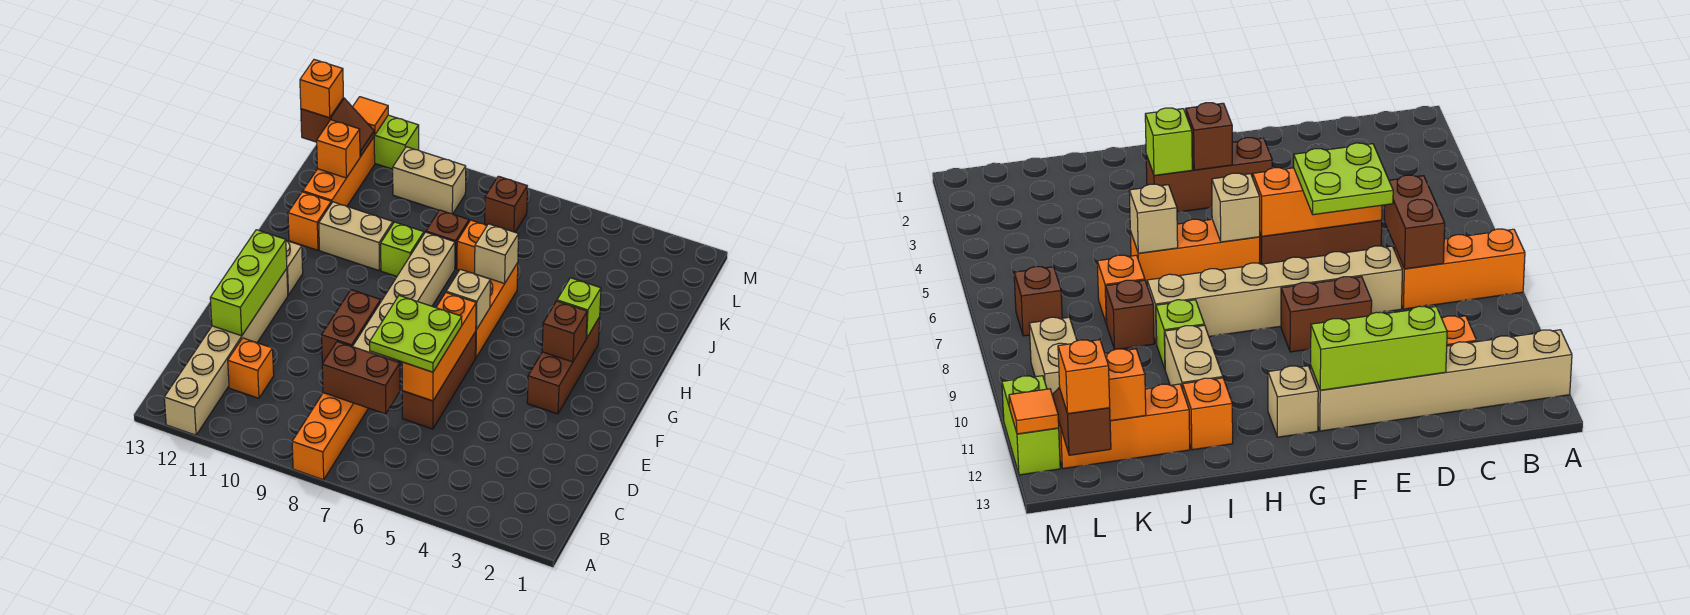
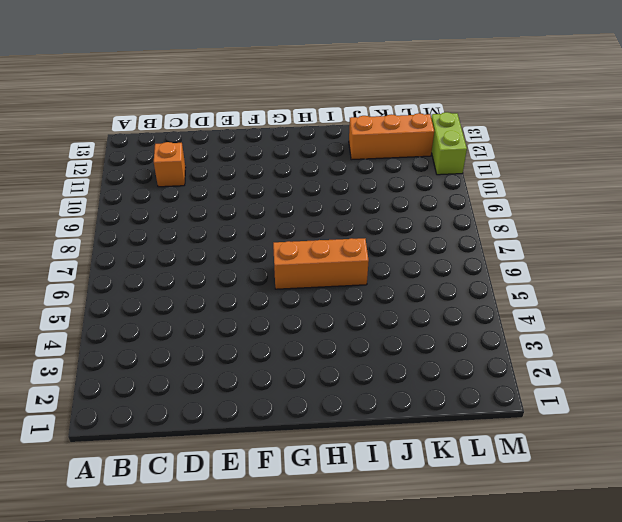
none -> orange 1x3 brick [292,393,368,480]
none -> tan 1x6 brick [164,269,288,435]
none -> brown 1x3 brick [402,332,476,429]
none -> tan 1x6 brick [353,232,455,362]

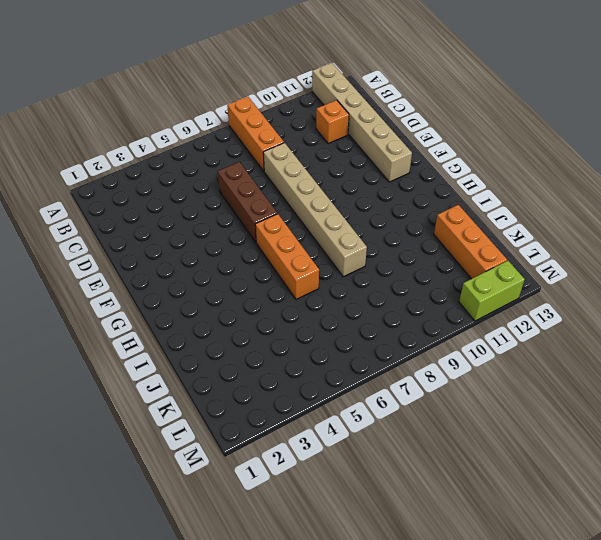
none -> brown 1x2 brick [322,290,381,363]
none -> brown 1x3 brick [527,317,600,414]
none -> tan 1x1 brick [286,241,303,295]
none -> lime 1x1 brick [381,222,424,276]

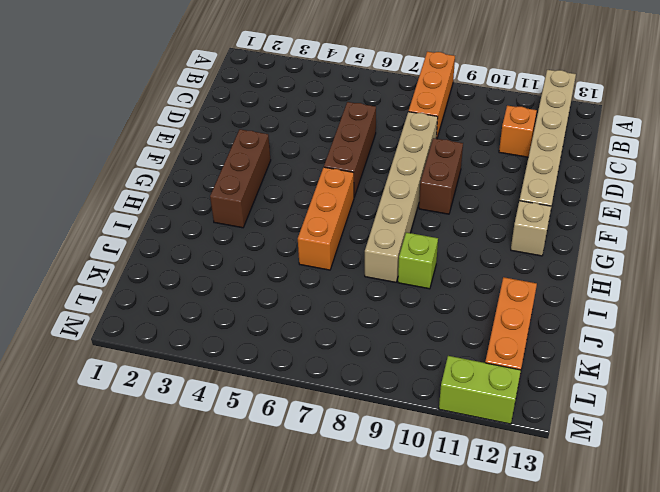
none -> tan 1x2 brick [319,202,393,270]
none -> orange 1x1 brick [288,192,331,250]
none -> orange 1x1 brick [457,220,487,274]
none -> brown 1x1 brick [426,210,469,268]

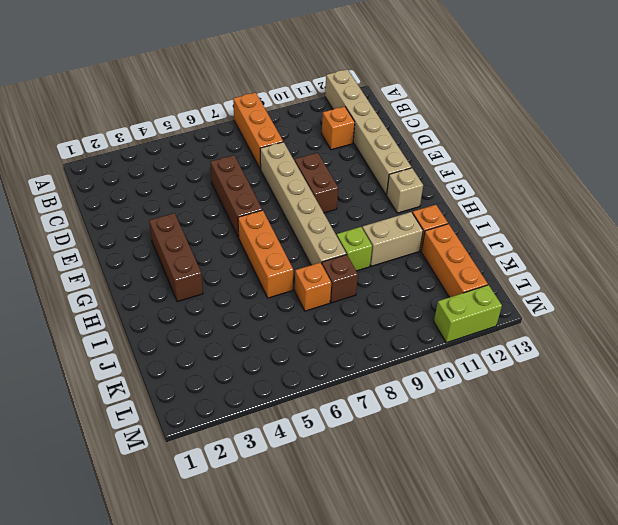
none -> brown 1x1 brick [485,176,527,232]
none -> tan 1x2 brick [393,147,466,214]
none -> brown 1x2 brick [322,342,400,414]
none -> orange 1x3 brick [402,293,476,401]

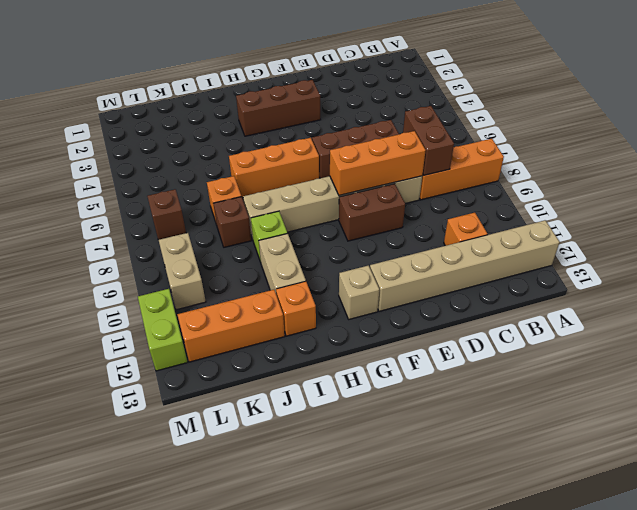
orange 1x3 brick [330,131,426,196] -> orange 1x3 brick moved to [402,293,476,401]
none -> lime 1x3 brick [210,230,287,336]
none -> brown 1x1 brick [542,301,587,362]
none -> tan 1x1 brick [446,269,490,330]
none -> lime 1x1 brick [557,278,601,338]

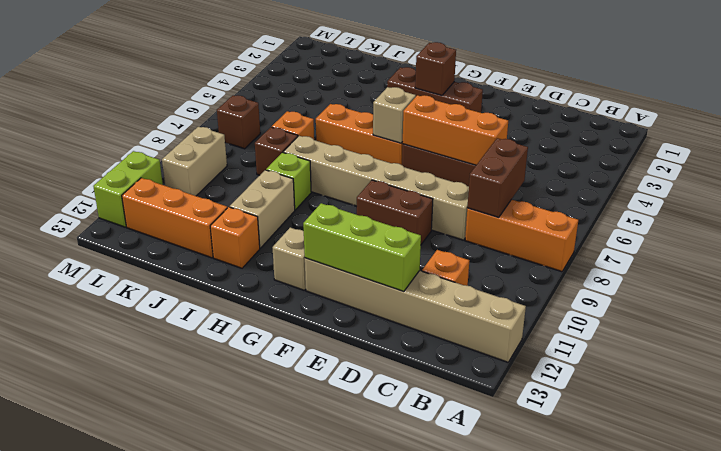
none -> lime 1x1 brick [557,278,601,338]
none -> tan 1x1 brick [475,224,519,284]
none -> orange 1x1 brick [317,120,360,178]
none -> brown 1x2 slope [301,98,374,156]

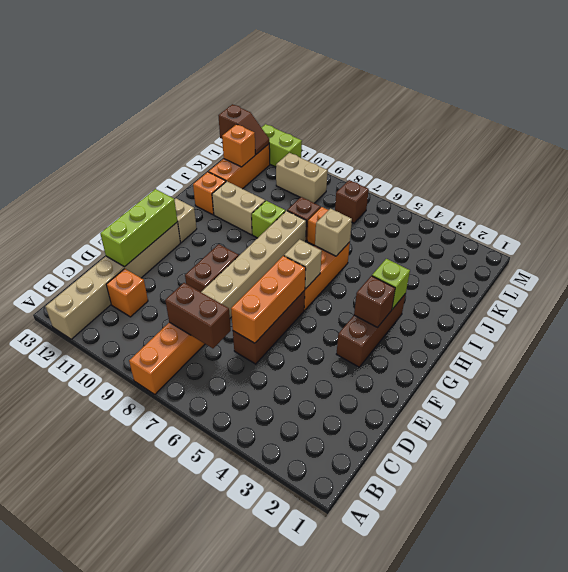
none -> orange 1x1 tile [353,97,388,135]
none -> lime 2x2 plate [370,296,462,372]
none -> orange 1x1 brick [300,60,343,118]

